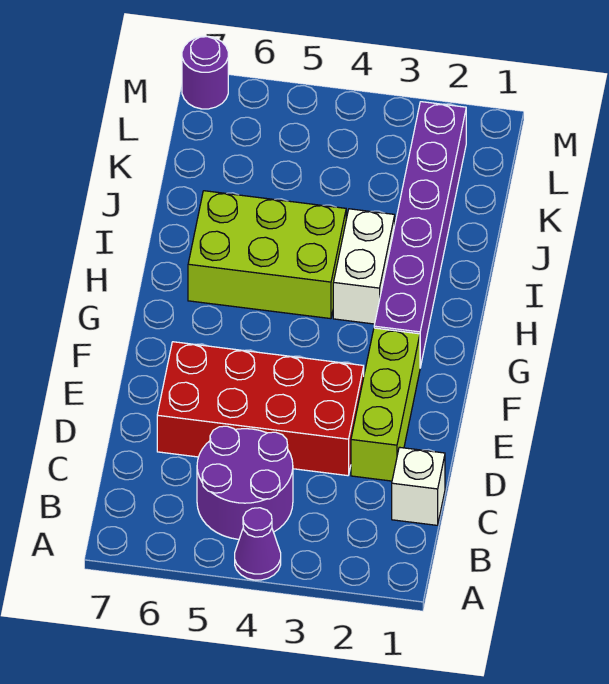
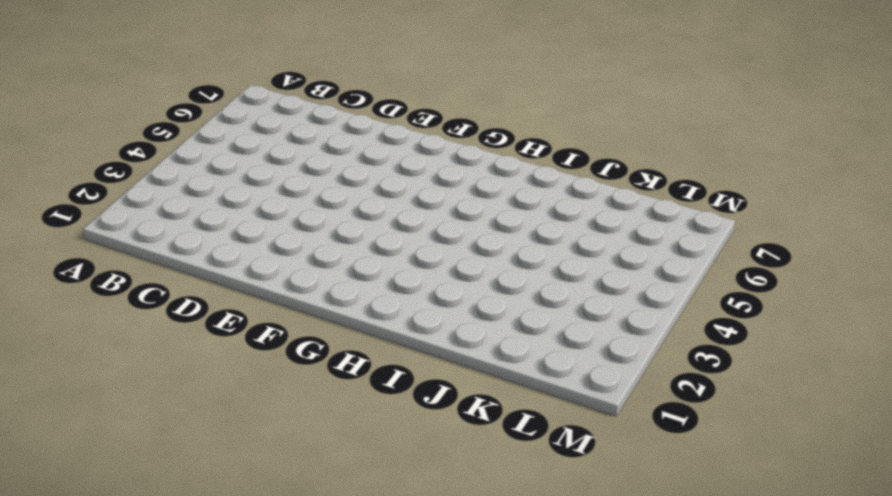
none -> purple 1x1 cone [235,508,281,580]
none -> purple 2x2 round brick [197,426,293,539]

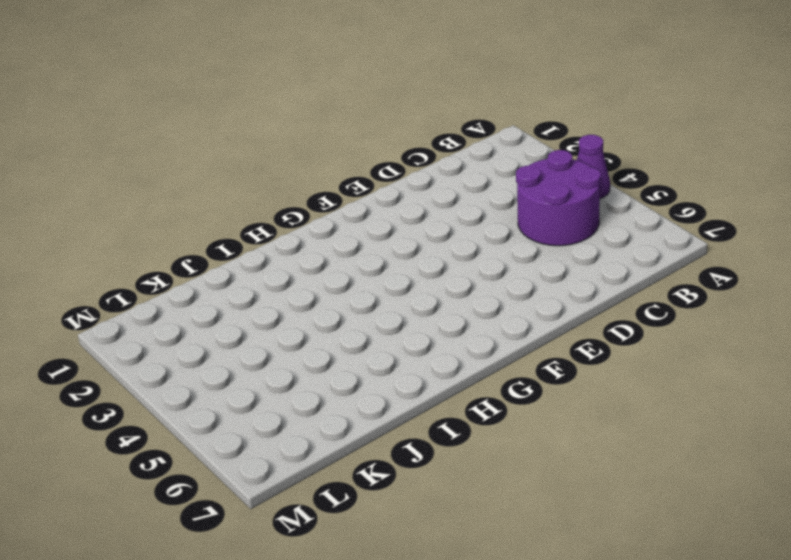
none -> white 1x1 brick [392,447,445,525]
none -> lime 1x3 brick [351,328,420,481]

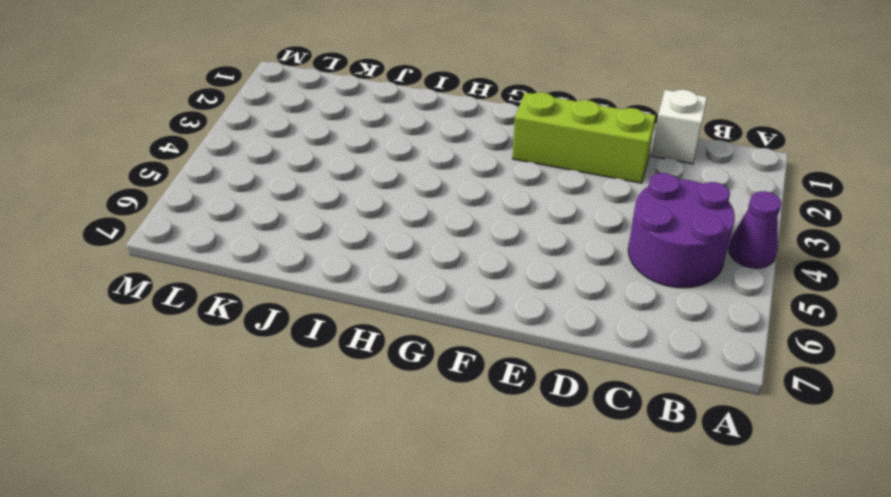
none -> red 2x4 brick [157,342,364,476]
none -> purple 1x6 brick [374,102,466,367]

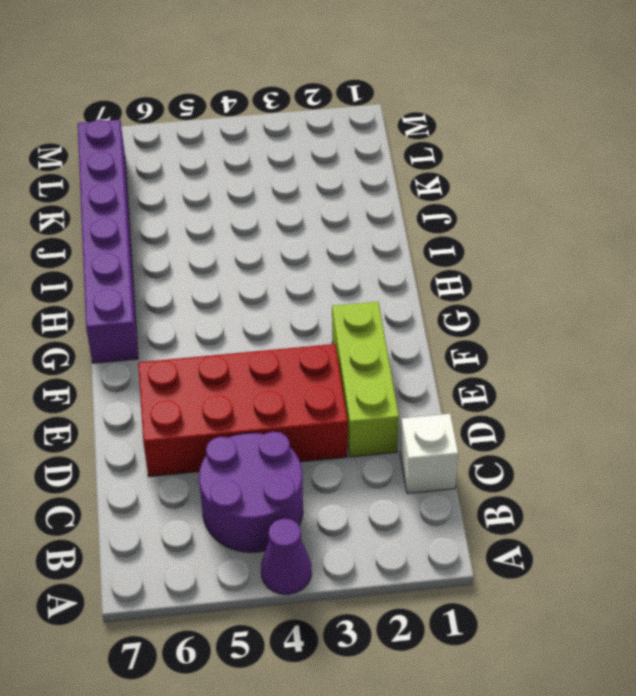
purple 1x6 brick [78,119,138,363] -> purple 1x6 brick moved to [374,102,466,367]
none -> white 1x2 brick [333,209,395,324]
none -> lime 2x3 brick [188,191,346,319]

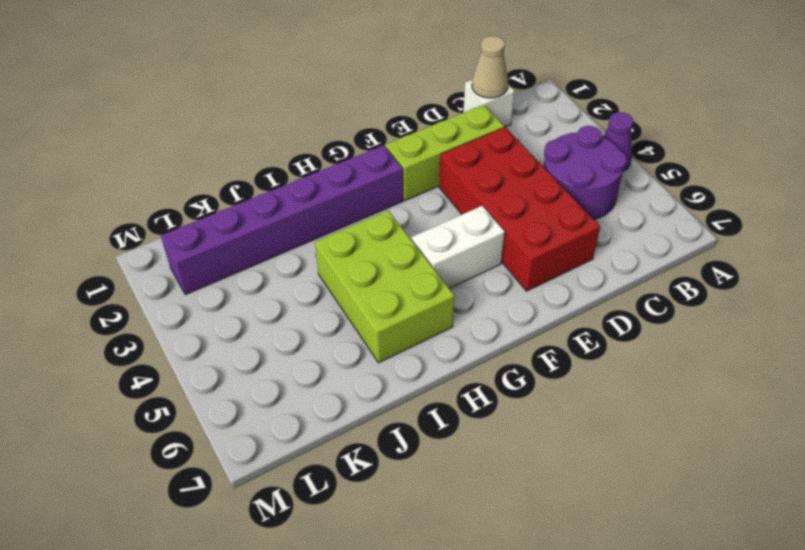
tan 1x1 cone [472,36,508,98] -> none
white 1x2 brick [411,206,505,288] -> white 1x2 brick moved to [333,209,395,324]
none -> purple 1x1 round brick [182,36,228,109]

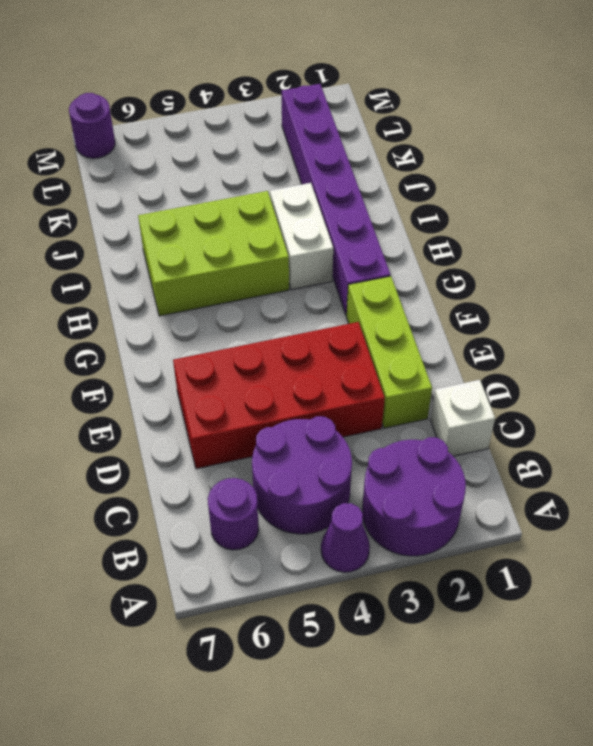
purple 2x2 round brick [362,437,466,556] -> none
purple 1x1 round brick [208,478,259,550] -> none

